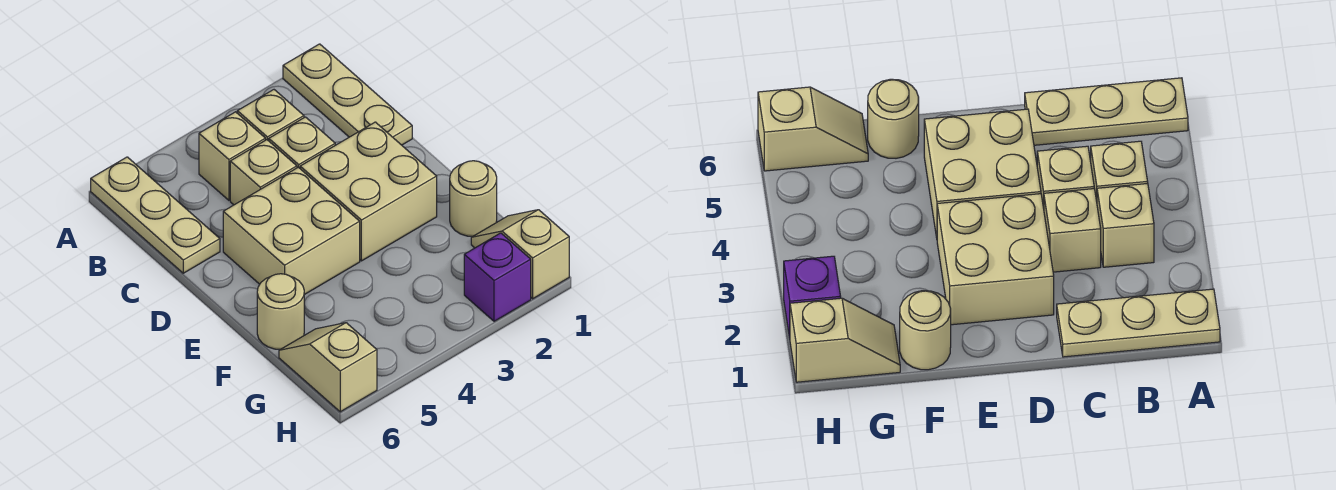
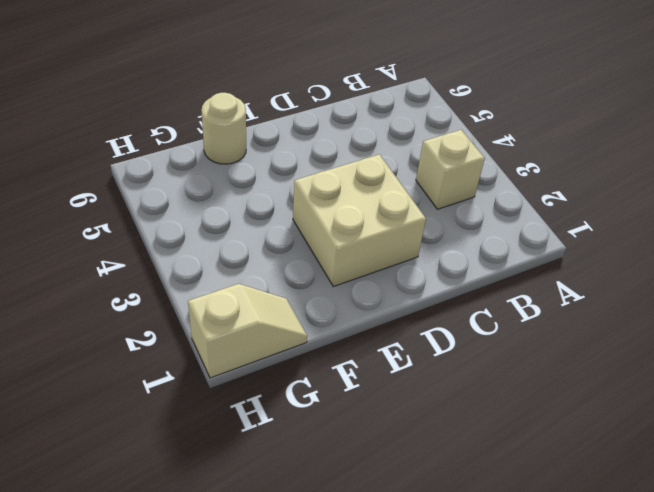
none -> tan 1x3 plate [283,44,412,145]
none -> tan 1x3 plate [91,157,220,273]
none -> tan 1x1 brick [199,112,265,200]

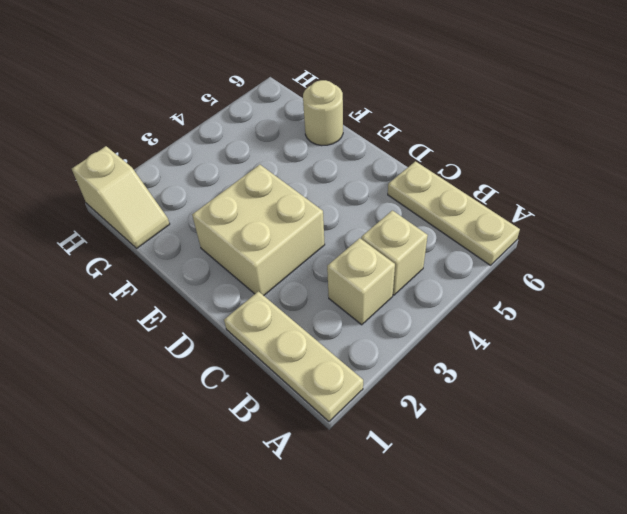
none -> tan 1x1 brick [269,117,335,168]
none -> tan 1x1 brick [230,140,297,205]
none -> tan 2x2 brick [223,167,360,295]

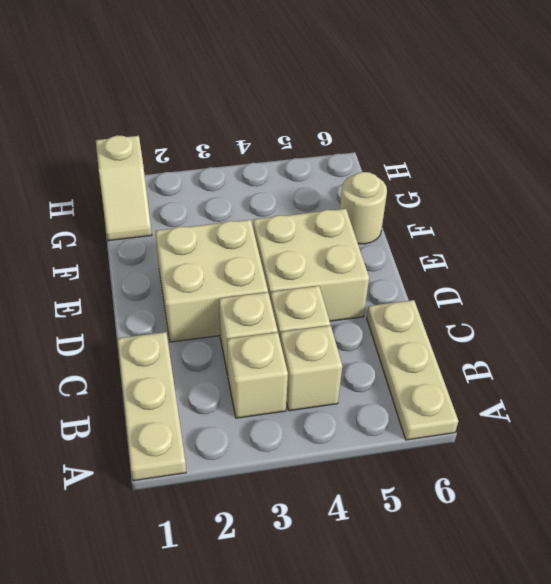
none -> tan 1x1 round brick [450,161,497,237]
none -> tan 1x2 slope [279,323,377,412]
none -> purple 1x1 brick [464,233,531,321]

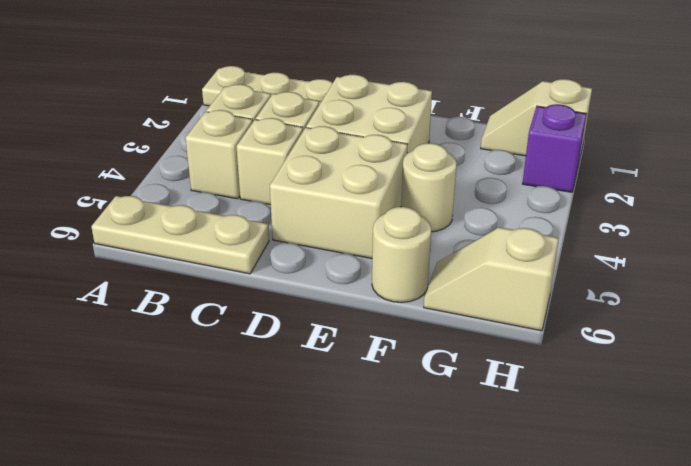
tan 1x1 round brick [401,143,457,232] -> tan 1x1 round brick moved to [450,161,497,237]

